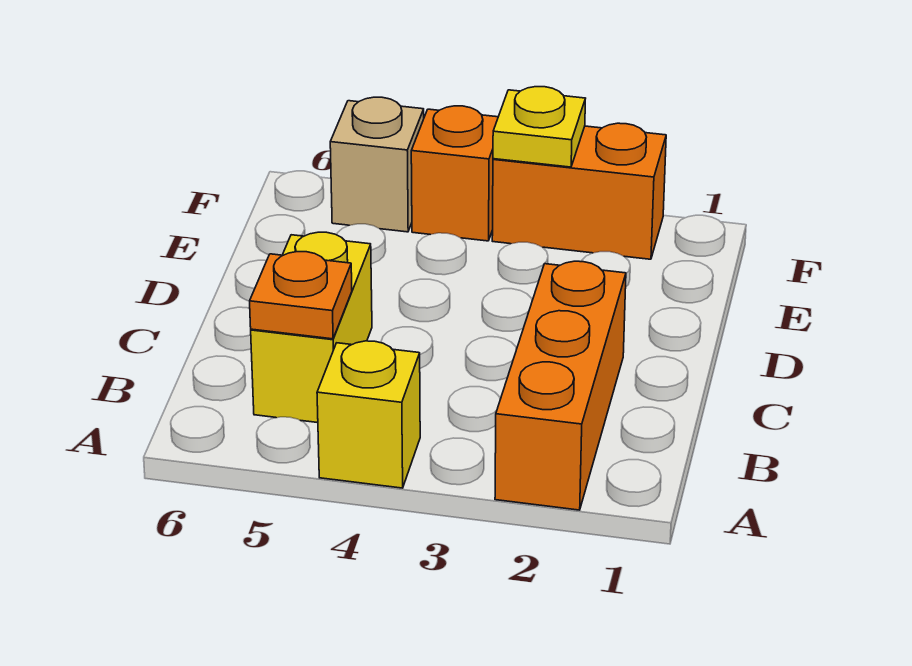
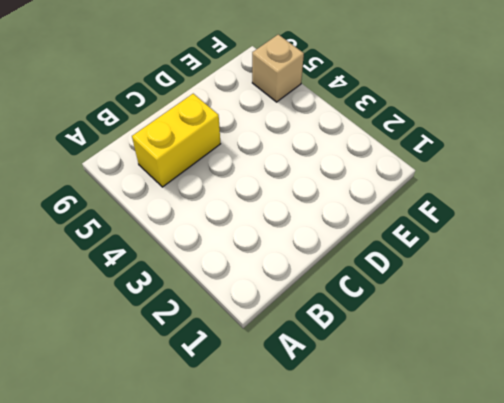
none -> orange 1x3 brick [495,261,626,510]
none -> yellow 1x1 brick [317,341,420,488]

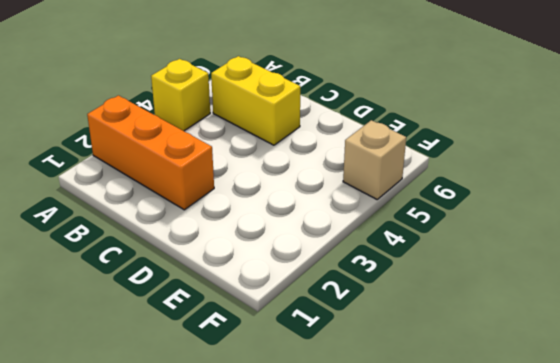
none -> orange 1x2 brick [492,123,666,259]
none -> orange 1x1 brick [411,106,498,241]

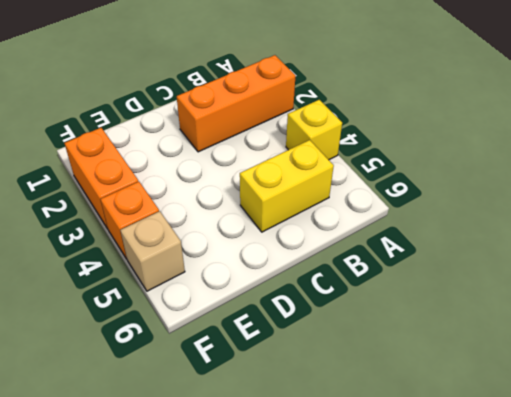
none -> orange 1x1 plate [250,252,352,339]
none -> yellow 1x1 plate [493,87,586,167]

